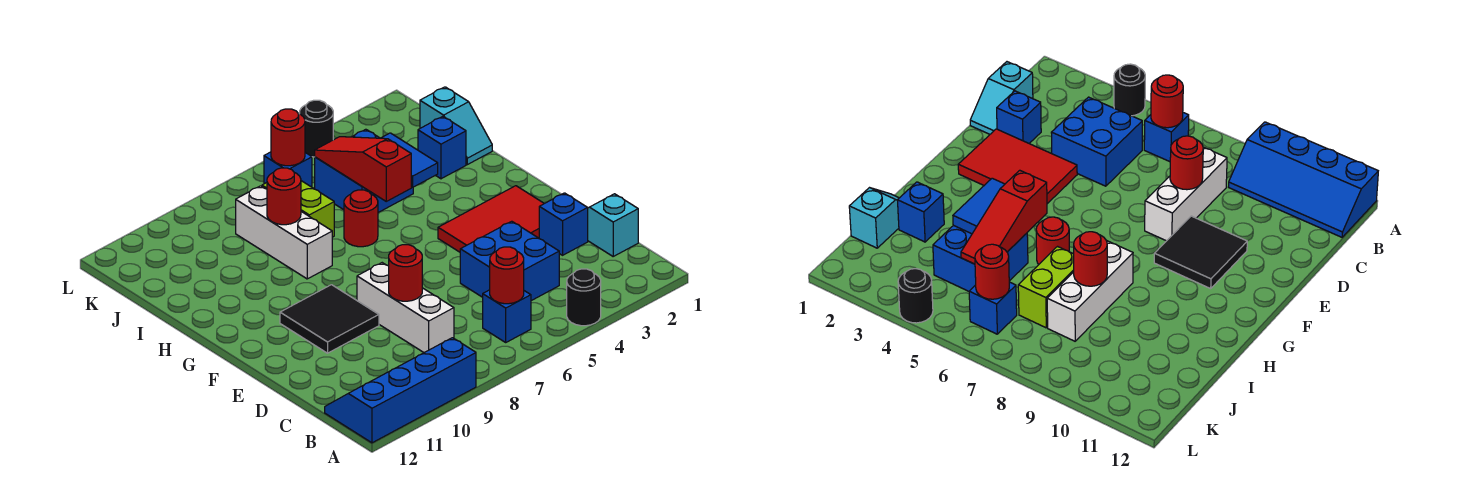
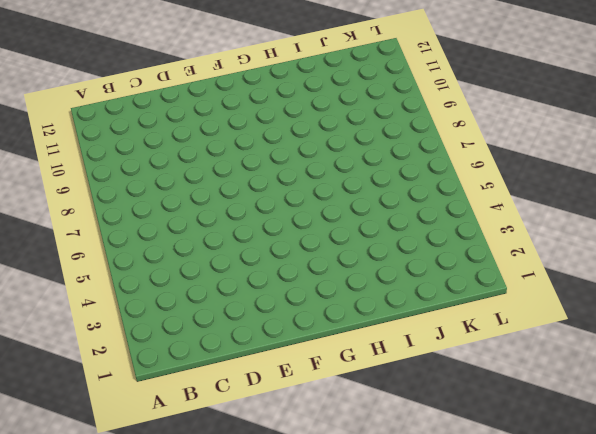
none -> black 1x1 round brick [567,269,601,326]
none -> blue 2x4 slope [325,338,476,443]
none -> blue 1x1 brick [483,290,531,342]

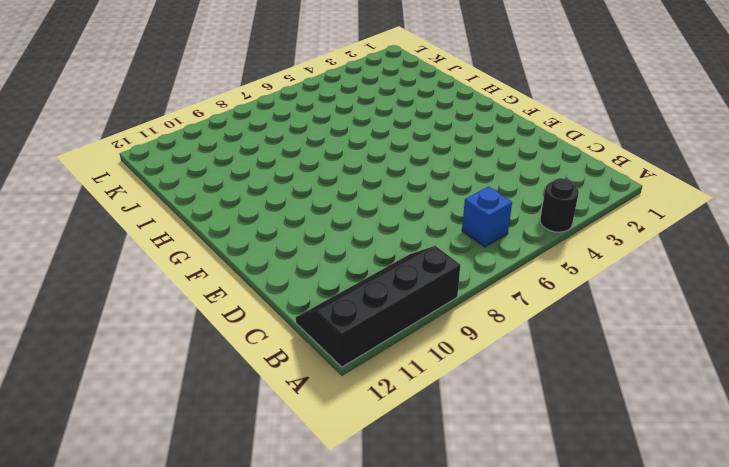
black 2x4 slope [296,246,460,367] -> blue 2x4 slope [325,338,476,443]
none -> cyan 1x2 slope [588,194,638,256]
none -> blue 2x2 brick [460,221,559,301]
none -> white 1x3 brick [357,263,454,353]

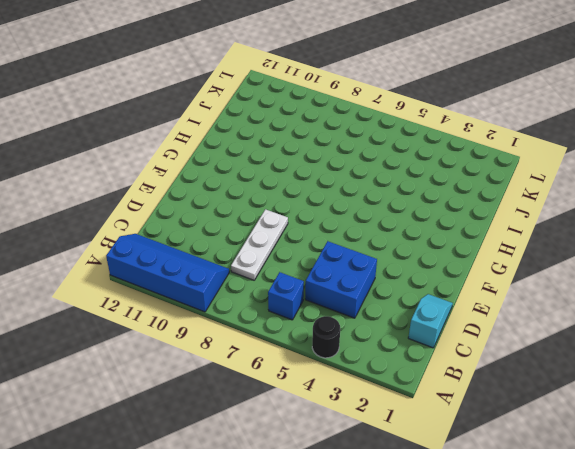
white 1x3 plate [231,209,288,280] -> white 1x3 brick [357,263,454,353]
none -> blue 1x1 brick [539,193,588,255]
none -> red 2x3 tile [438,186,544,252]
none -> black 2x2 tile [280,285,379,353]

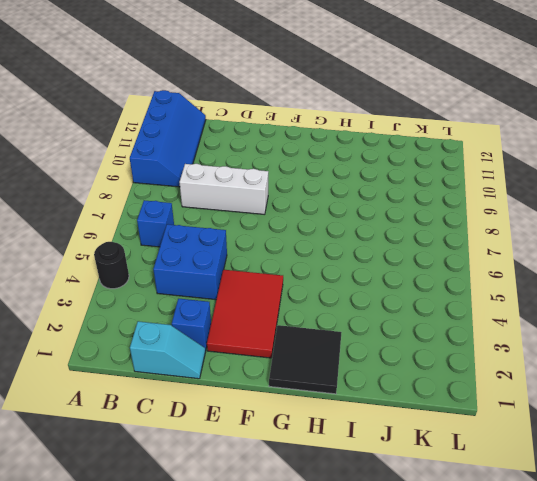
black 2x2 tile [269,325,342,394] -> black 2x2 tile moved to [280,285,379,353]
none -> red 1x1 round brick [344,190,378,247]
none -> white 1x3 brick [236,186,332,279]
none -> cyan 1x2 slope [420,87,492,165]

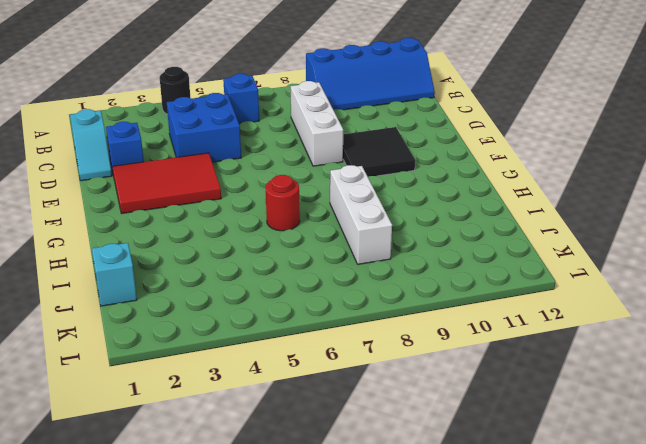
none -> blue 1x1 brick [418,116,466,179]
none -> blue 2x2 brick [315,129,413,212]
none -> lime 1x2 brick [262,181,334,237]

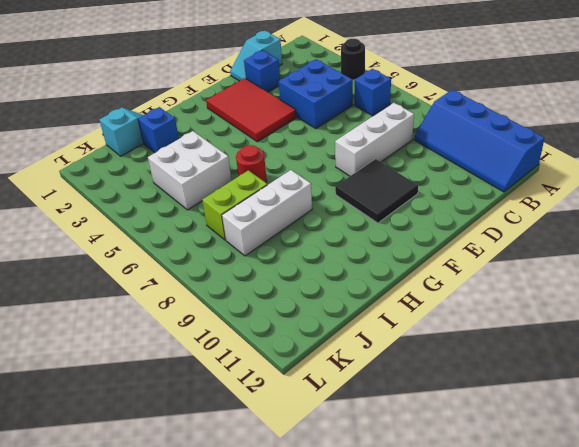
white 2x2 brick [148,131,232,210] -> blue 2x2 brick [315,129,413,212]
none -> blue 1x1 brick [264,152,312,187]
none -> black 1x1 round brick [299,100,333,157]
none -> red 1x1 round brick [490,247,524,304]

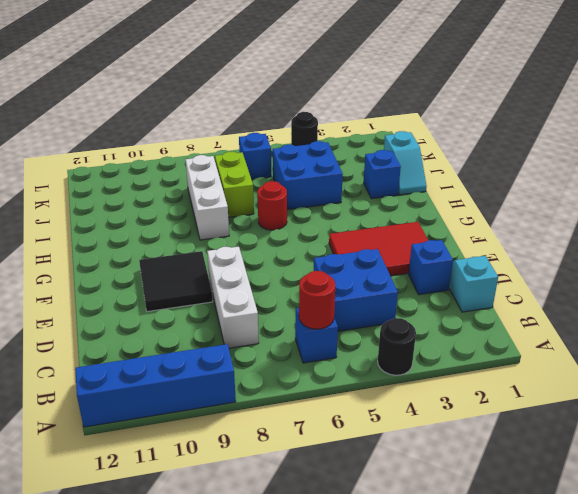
none -> red 1x1 round brick [389,245,422,301]
none -> blue 1x2 tile [382,133,438,187]
none -> red 1x3 slope [315,137,411,201]

